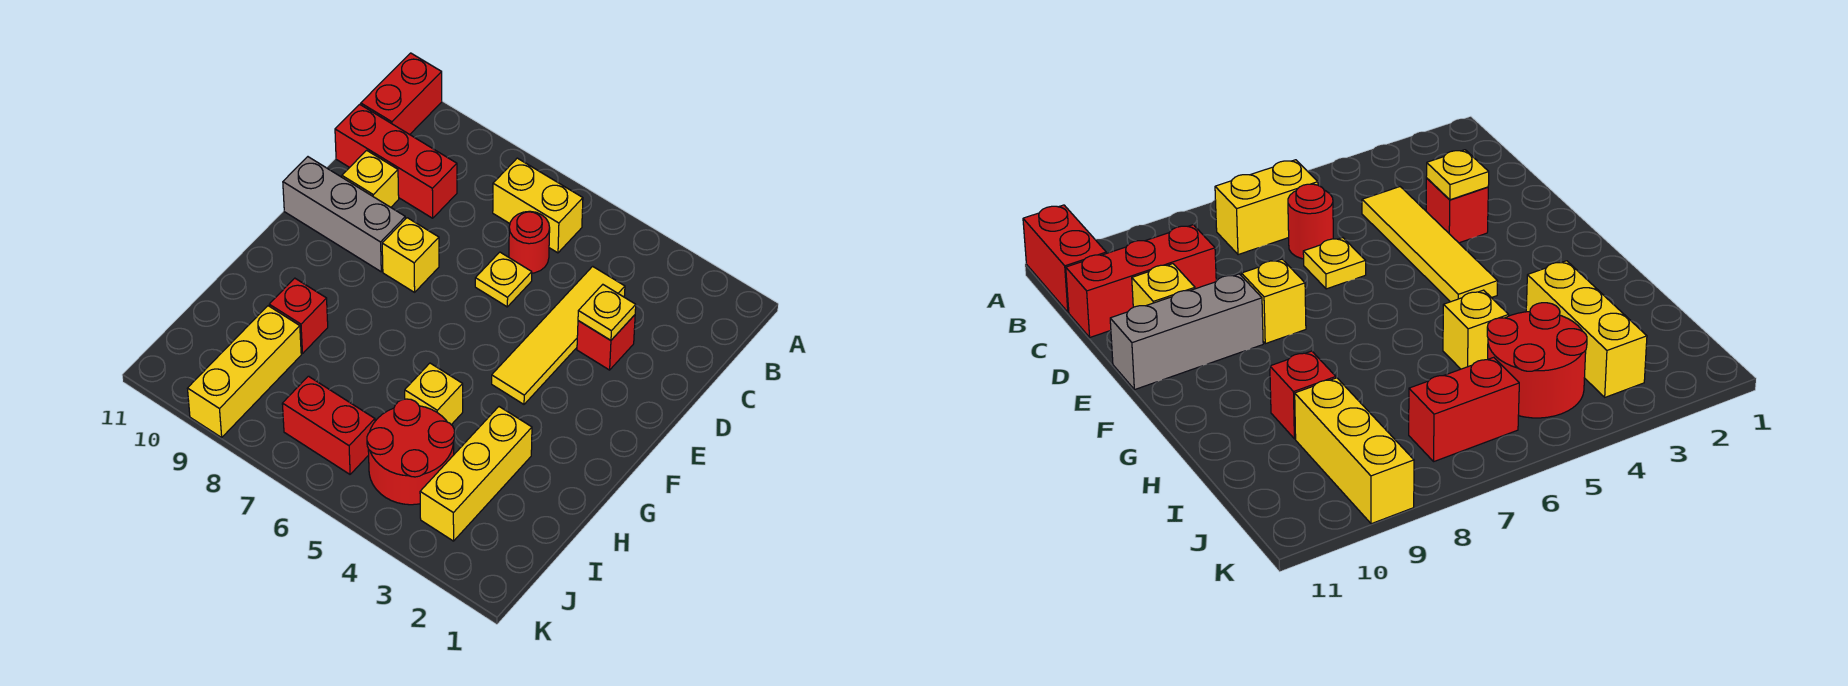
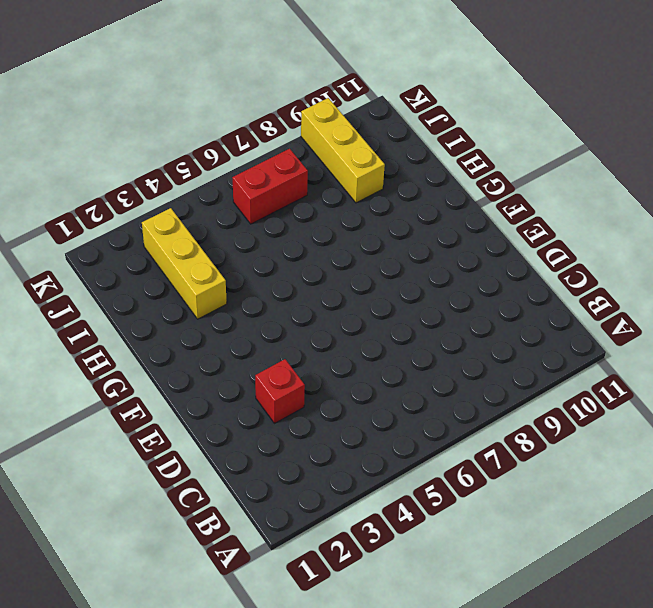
none -> red 1x2 brick [361,53,442,135]
none -> yellow 1x2 brick [493,158,583,253]
none -> yellow 1x4 tile [492,266,625,404]

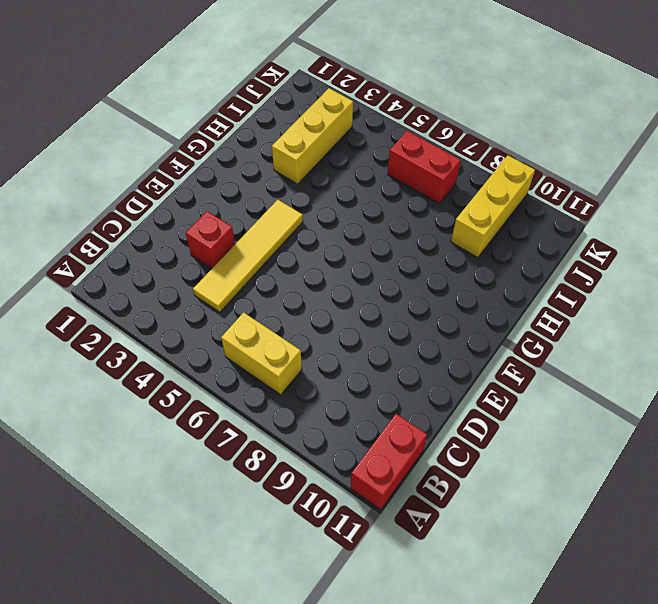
none -> red 1x1 round brick [509,211,550,273]
none -> red 1x3 brick [335,104,457,218]
none -> yellow 1x1 plate [475,252,532,307]

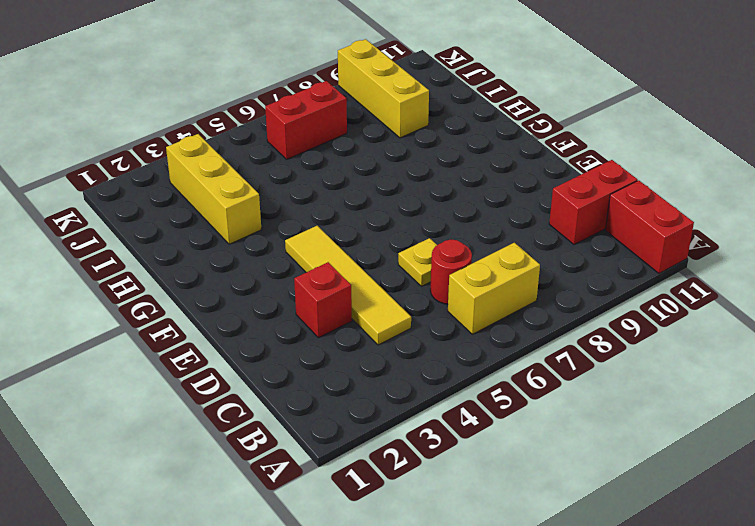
red 1x2 brick [549,160,637,245] -> red 1x3 brick [335,104,457,218]
none -> yellow 1x1 brick [342,150,399,207]
none -> yellow 1x1 brick [382,218,439,292]
none -> grey 1x3 brick [283,157,405,272]

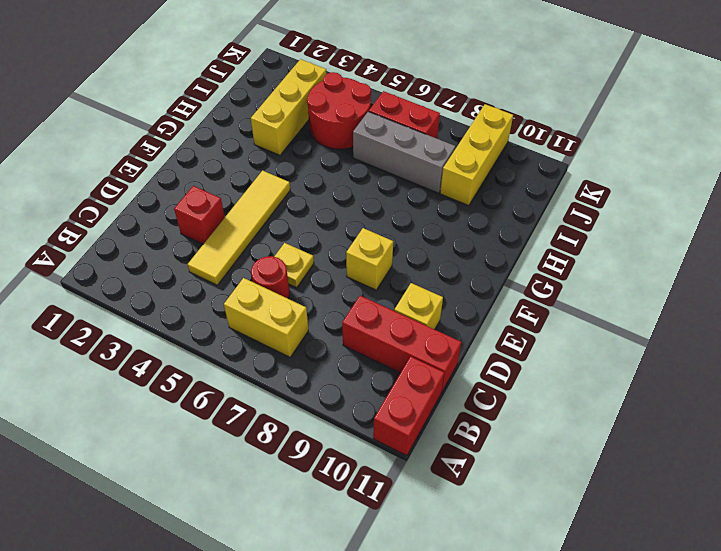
grey 1x3 brick [353,112,455,193] -> grey 1x3 brick moved to [283,157,405,272]
none -> yellow 1x1 brick [405,363,463,425]
none -> red 1x1 brick [269,278,328,354]
none -> yellow 1x1 plate [578,285,636,340]

